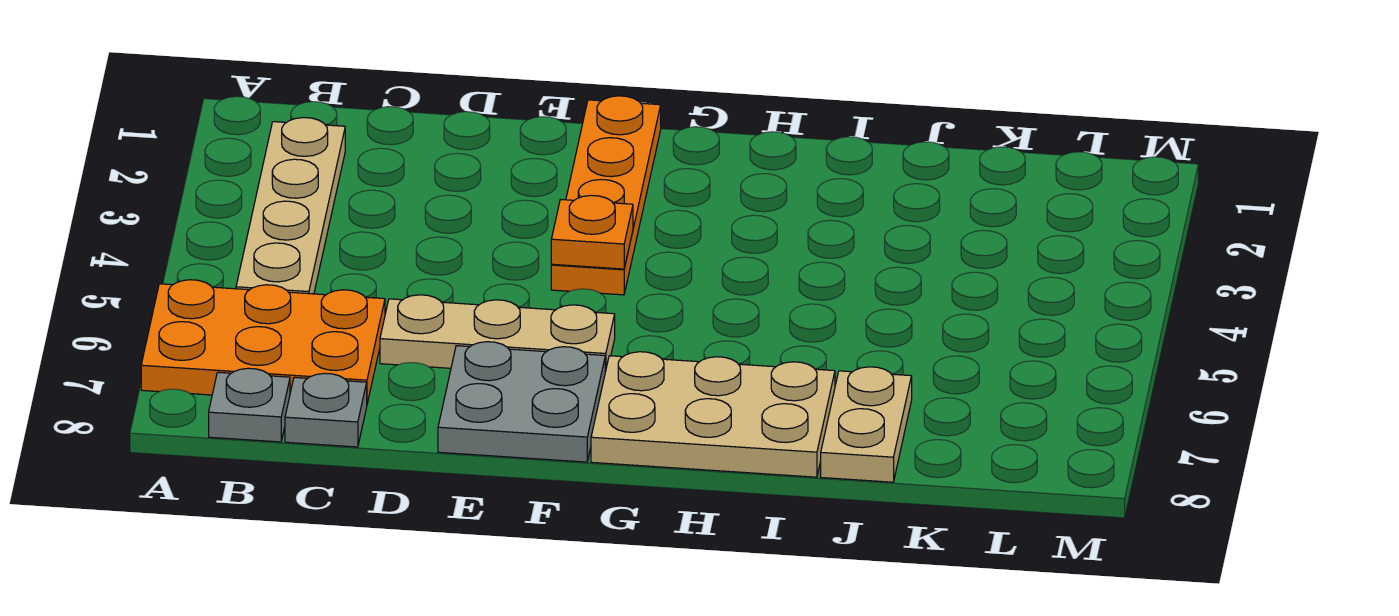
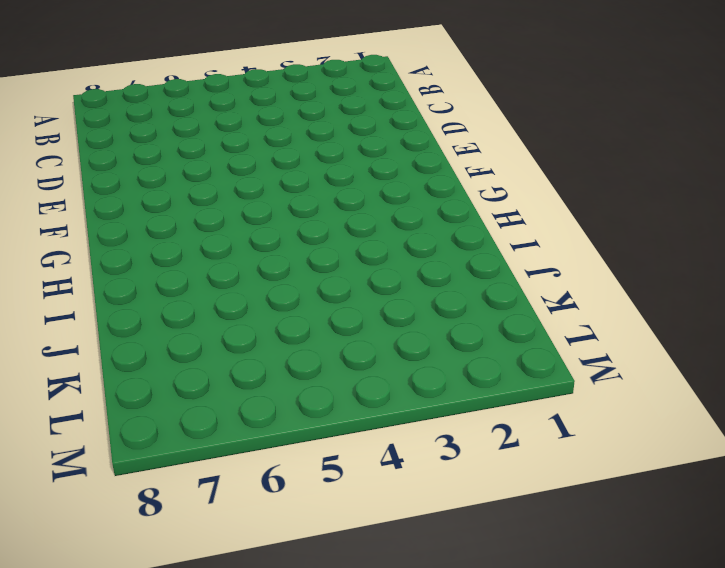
none -> orange 2x3 plate [141,280,385,403]
none -> tan 1x4 plate [236,118,345,294]

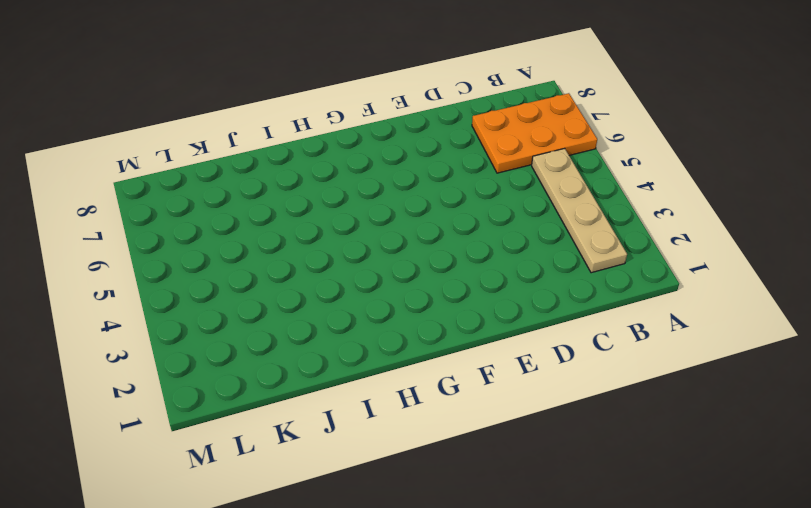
none -> grey 1x1 plate [209,368,290,442]
none -> grey 1x1 plate [285,373,367,447]

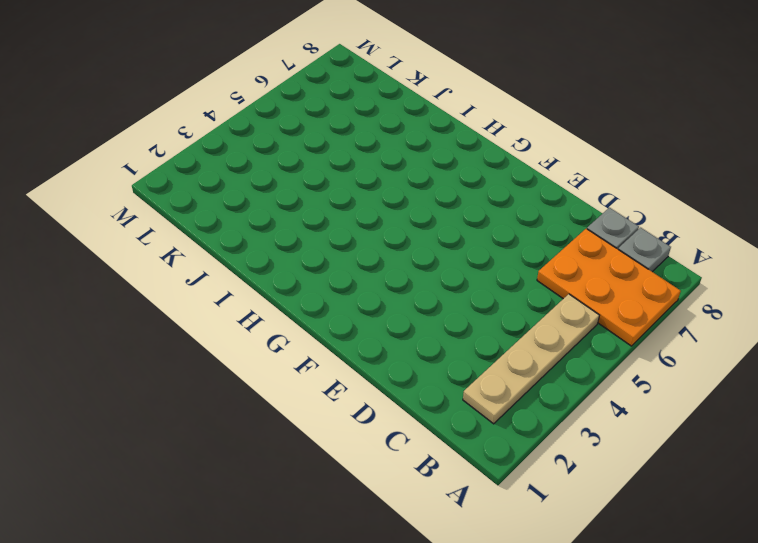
none -> tan 1x3 plate [380,295,615,372]
none -> grey 2x2 plate [438,342,605,462]

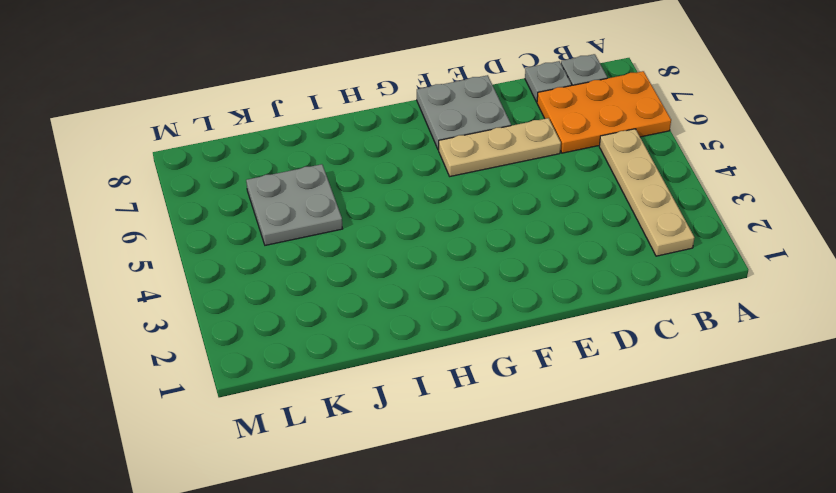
grey 2x2 plate [246,164,342,245] -> none
none -> orange 1x4 plate [551,96,661,295]
none -> tan 2x3 plate [591,352,835,477]

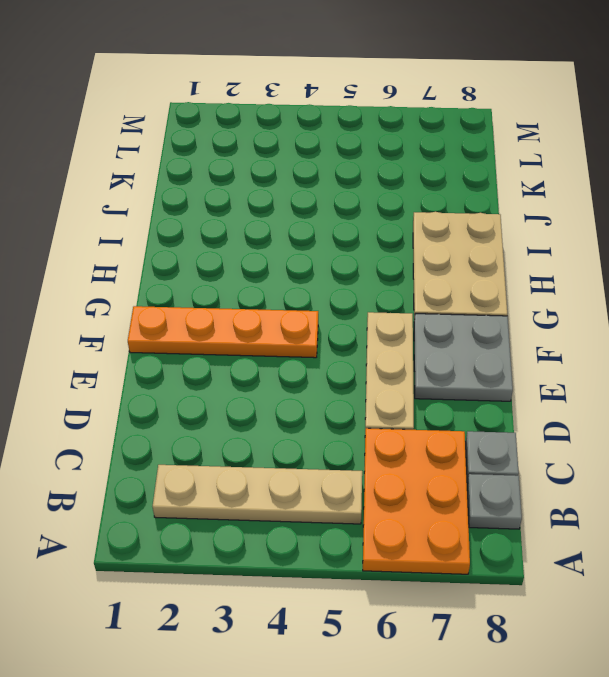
none -> tan 1x2 plate [821,367,912,482]
none -> orange 1x1 plate [551,195,633,269]

